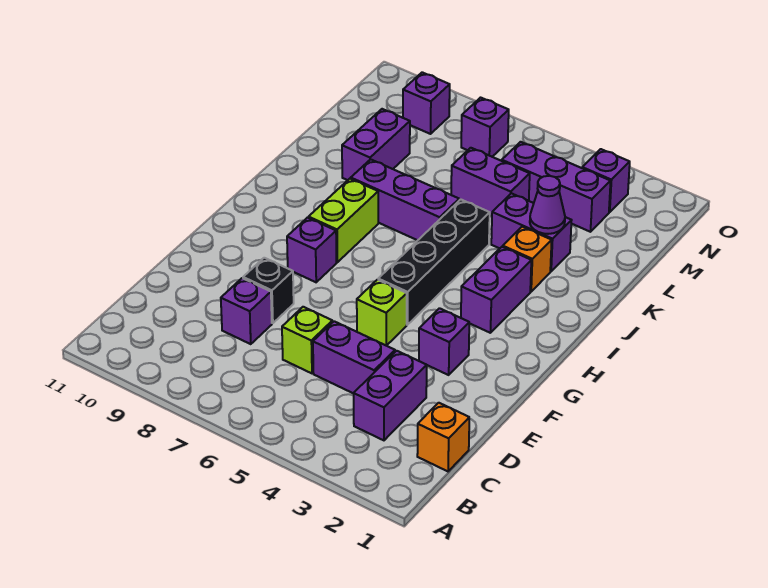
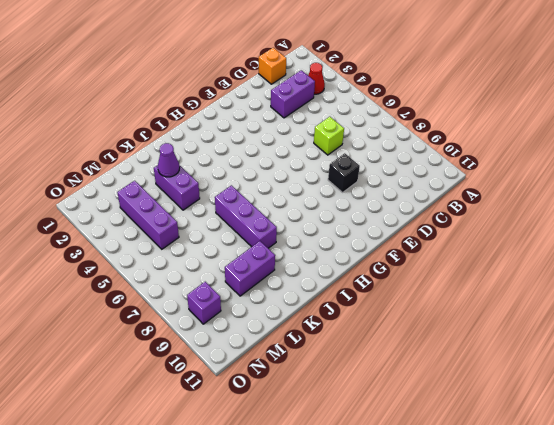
red 1x1 cone [308,63,325,94] -> none
none -> purple 1x2 brick [313,321,395,394]
none -> purple 1x1 brick [221,278,272,344]
none -> purple 1x1 brick [419,308,469,375]

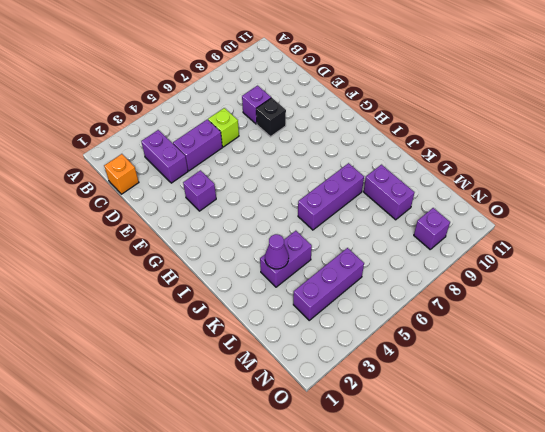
none -> lime 1x1 brick [357,280,407,346]
none -> black 1x4 brick [378,199,490,325]
none -> purple 1x1 brick [287,218,337,282]

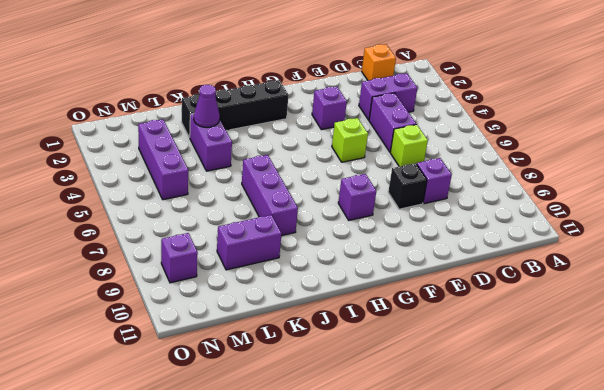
black 1x4 brick [182,80,289,137] -> black 1x4 brick moved to [378,199,490,325]
none -> purple 1x2 brick [461,247,531,333]
none -> lime 1x2 brick [309,179,378,262]
none -> orange 1x1 brick [503,227,552,292]

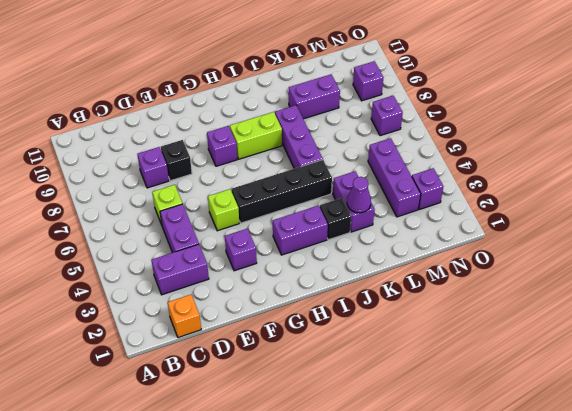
black 1x1 brick [320,198,351,240] -> orange 1x1 brick [503,227,552,292]
none -> purple 1x2 brick [451,148,530,216]

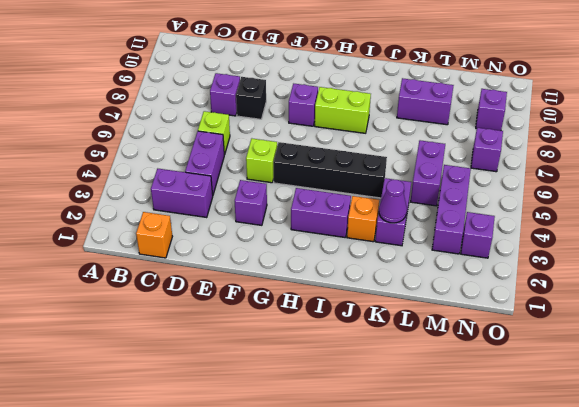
none -> purple 1x3 brick [351,159,459,240]

